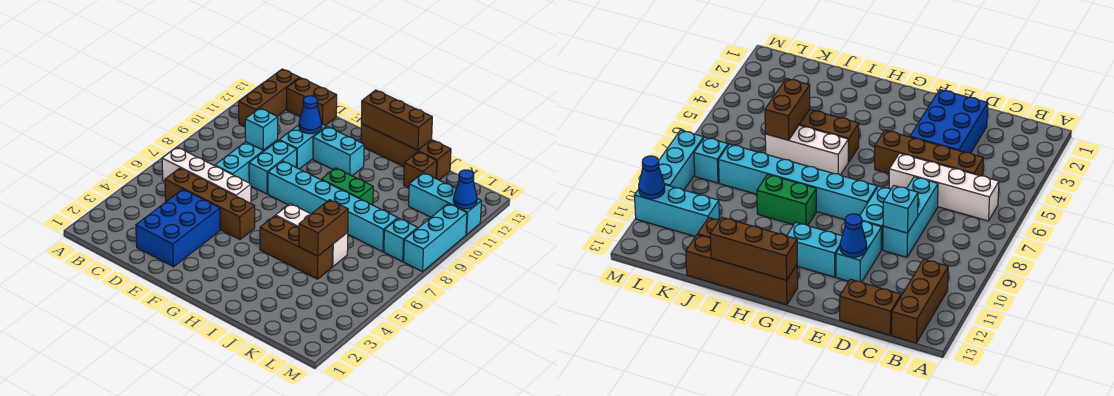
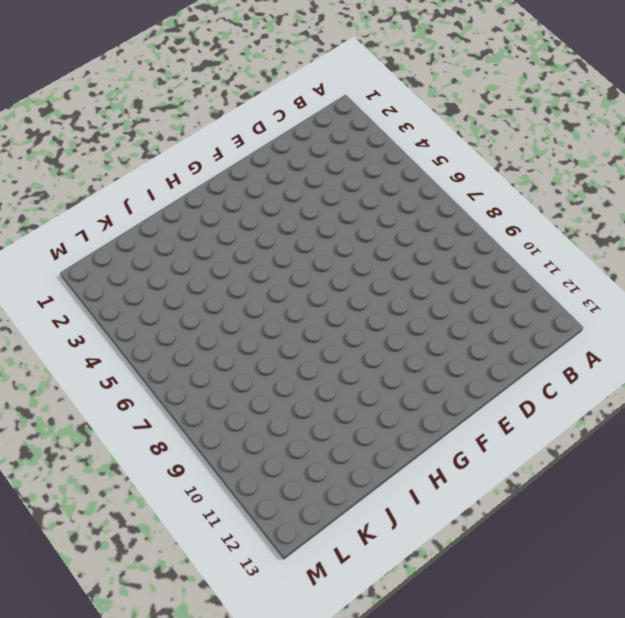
none -> white 1x4 brick [162,147,251,203]
none -> brown 1x3 brick [239,69,300,126]
none -> brown 1x4 brick [165,168,255,239]

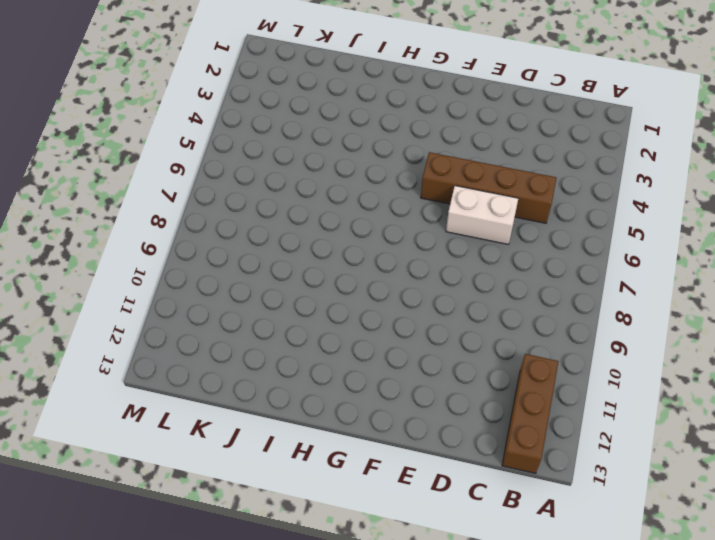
white 1x2 brick [446,186,518,244] -> white 1x4 brick [162,147,251,203]
none -> brown 1x2 brick [287,78,337,125]
none -> blue 2x3 brick [136,189,220,267]
none -> cyan 1x3 brick [215,140,278,183]

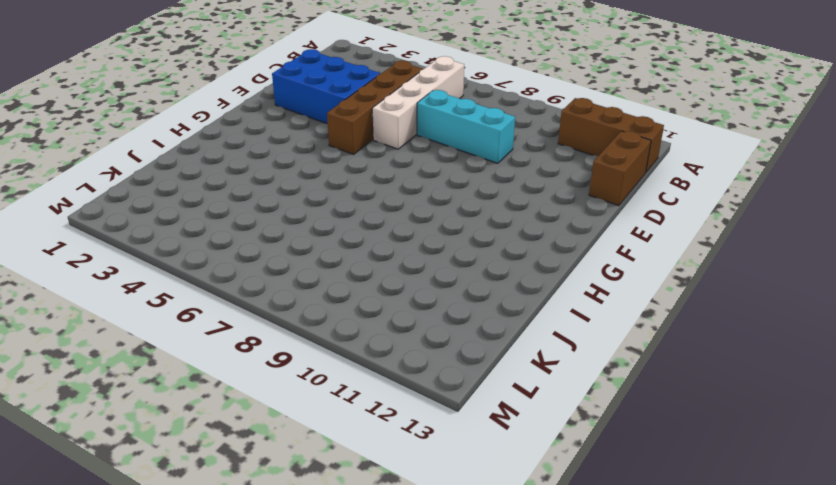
none -> cyan 1x2 brick [249,140,297,194]
none -> cyan 1x2 brick [279,124,326,169]
none -> cyan 1x6 brick [268,161,398,252]

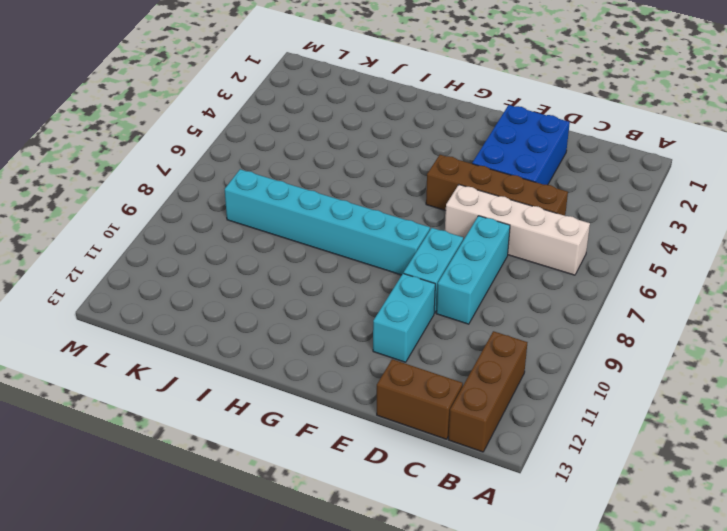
none -> cyan 1x2 brick [313,127,364,176]
none -> brown 1x4 brick [361,124,451,180]
none -> brown 1x3 brick [260,216,333,279]

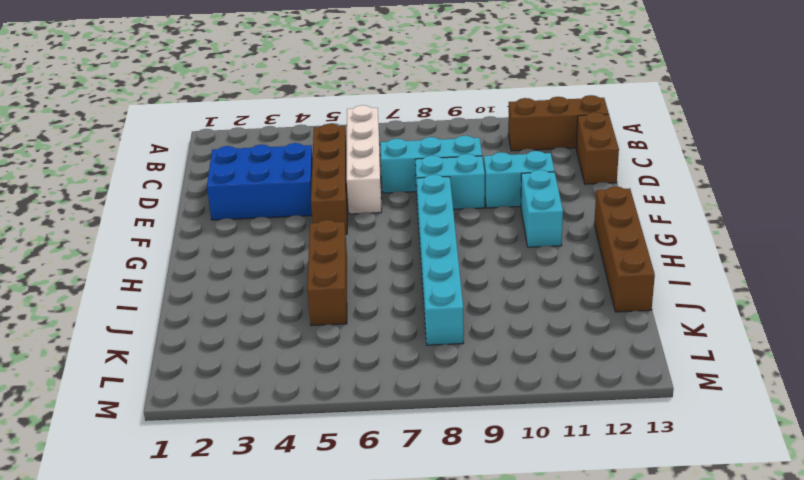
none -> white 1x3 brick [276,204,348,267]
none -> green 1x2 brick [321,168,373,205]
none -> brown 1x1 brick [404,152,437,188]

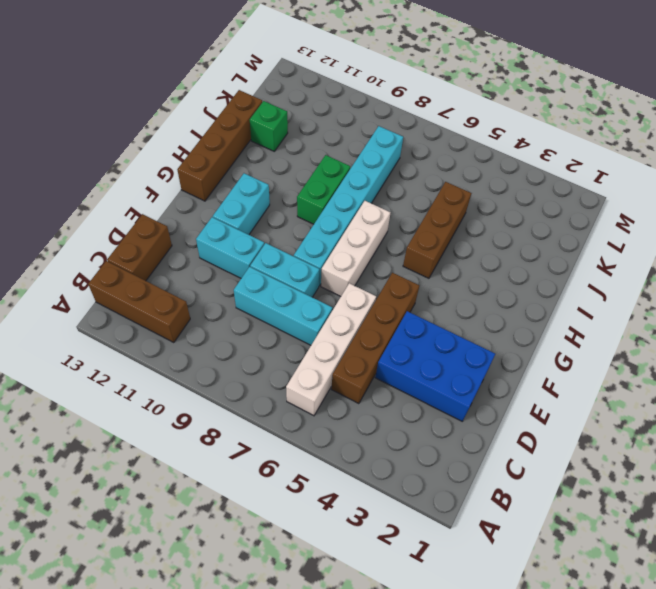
white 1x3 brick [321,201,391,296] -> white 1x3 brick moved to [276,204,348,267]
green 1x1 brick [250,101,288,151] -> brown 1x1 brick [404,152,437,188]
none -> cyan 1x3 brick [409,173,481,235]
none -> cyan 1x1 brick [384,218,418,262]
none -> cyan 1x3 brick [404,204,467,272]

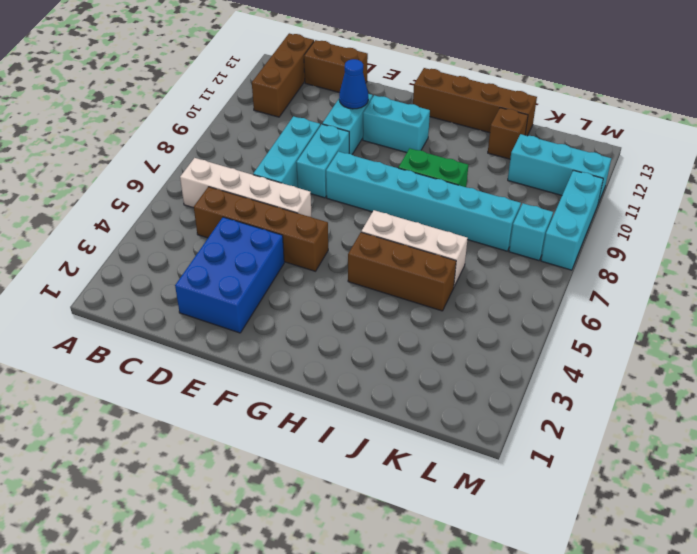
none -> cyan 1x1 brick [245,108,278,150]
none -> brown 1x3 brick [361,90,432,150]
none -> brown 1x2 brick [299,200,348,256]

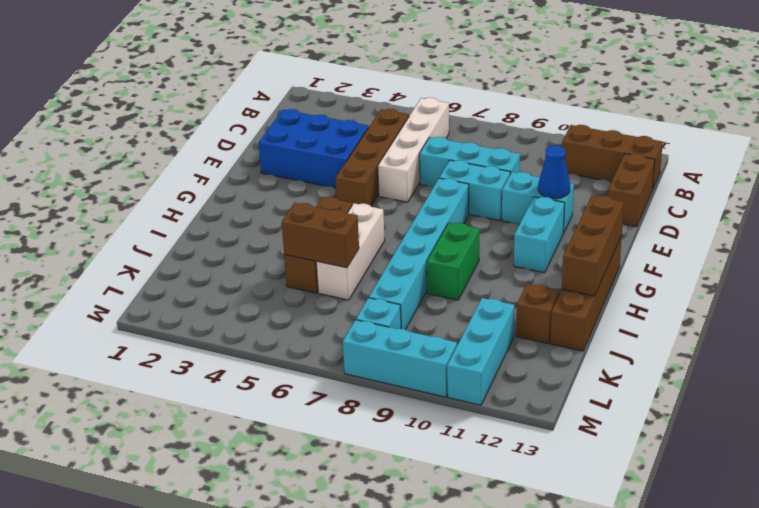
none -> cyan 1x1 brick [245,108,278,150]
none -> blue 1x1 cone [453,170,477,209]

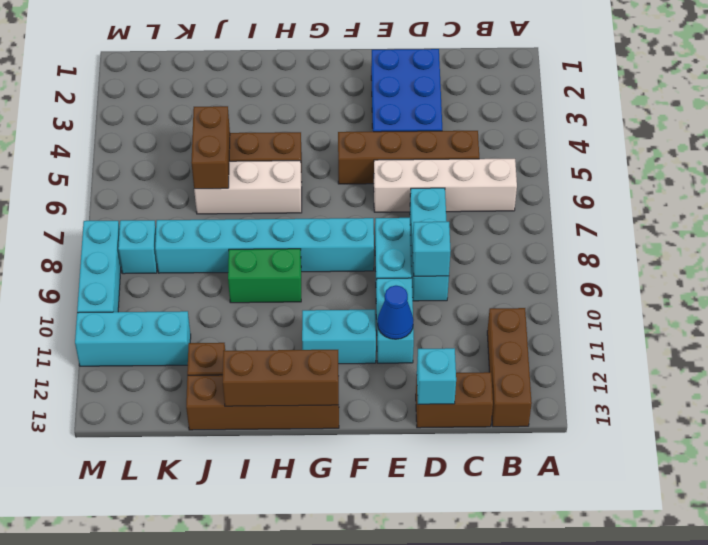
cyan 1x1 brick [417,348,456,404] -> none
none -> blue 1x1 cone [453,170,477,209]

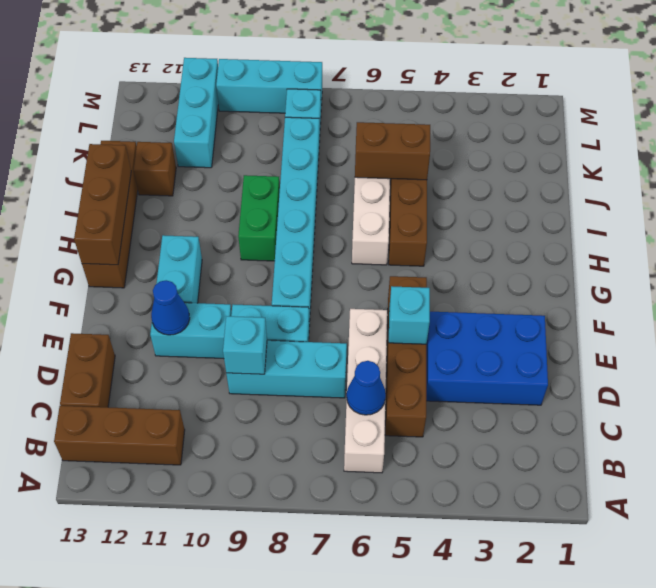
blue 1x1 cone [347,361,386,415] -> blue 1x1 cone moved to [453,170,477,209]
cyan 1x1 brick [389,286,430,344] -> none

